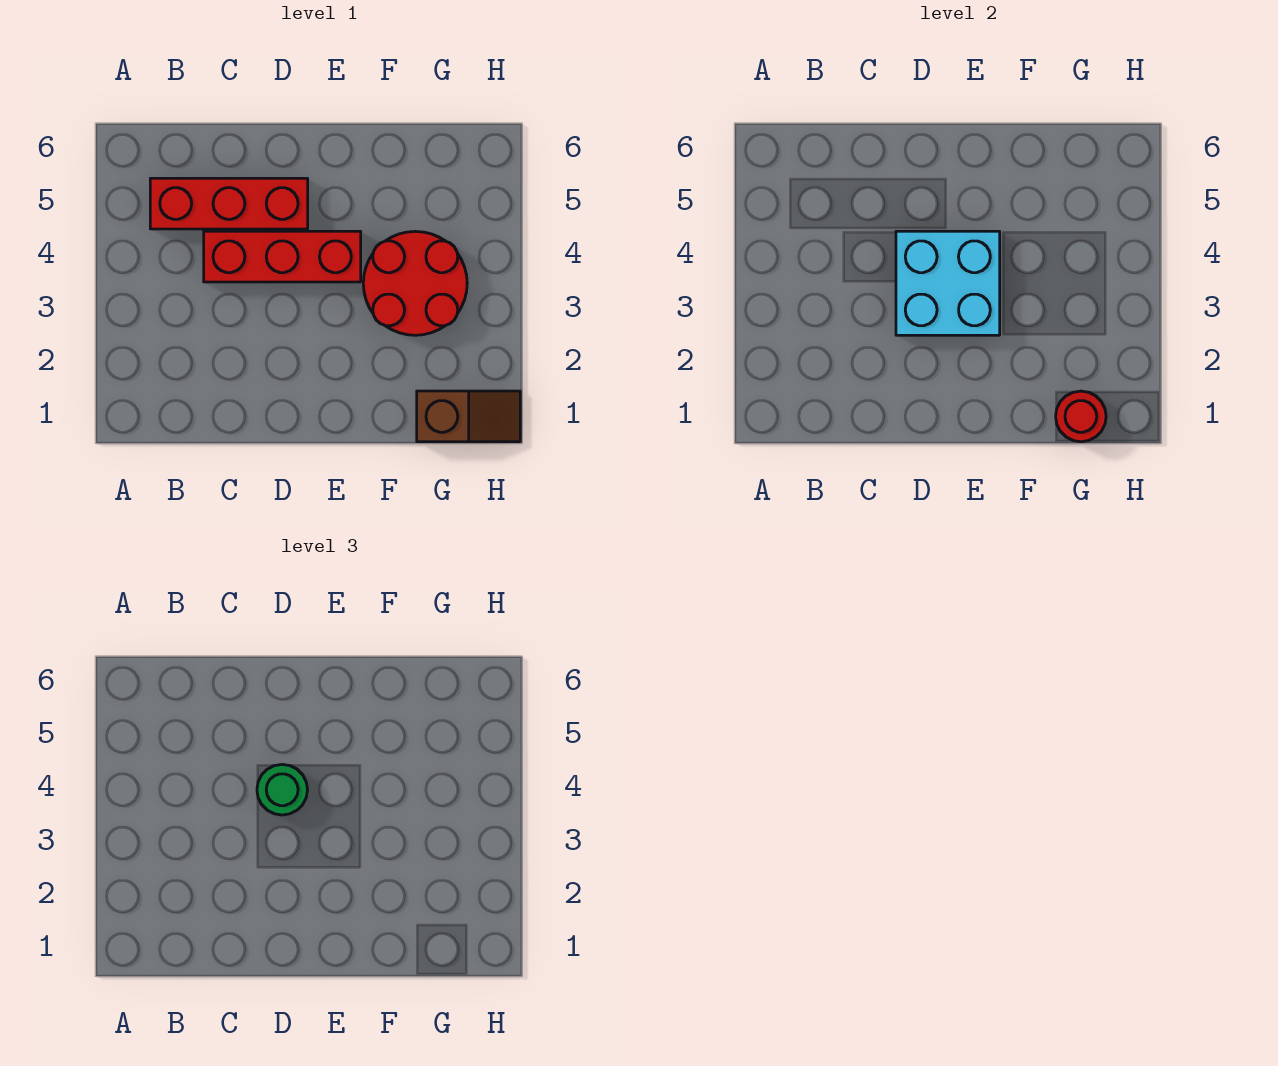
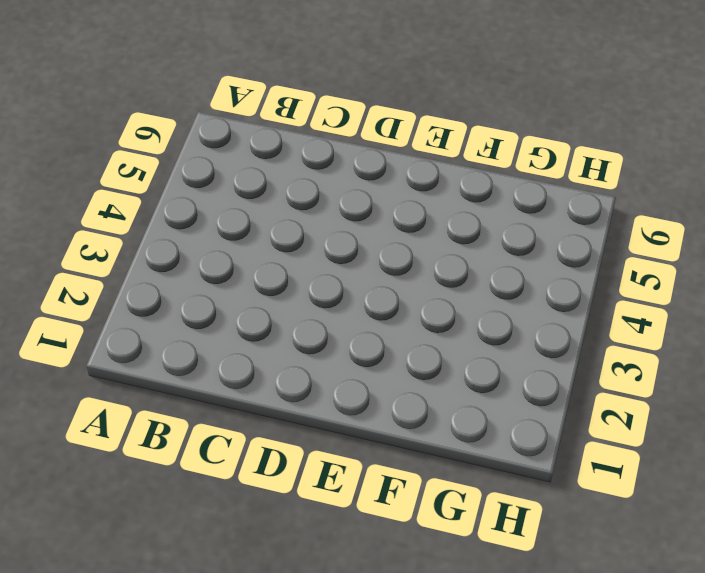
none -> red 1x3 brick [150,178,308,229]
none -> red 1x3 brick [204,231,361,282]

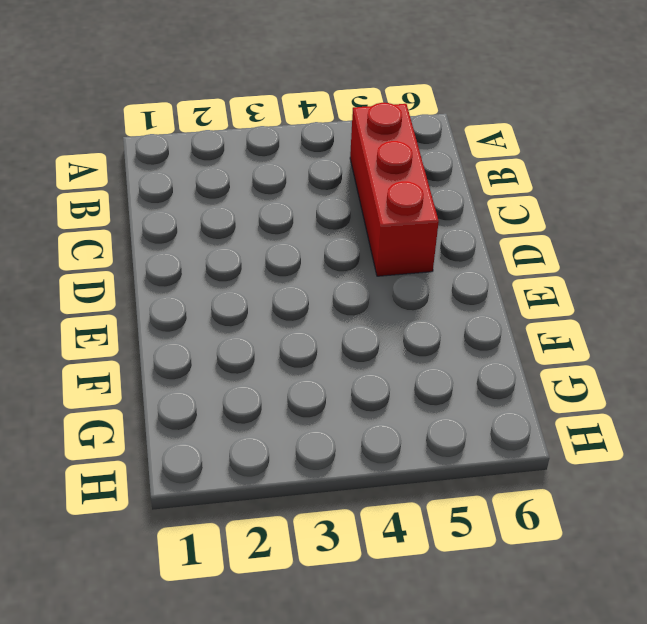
none -> red 1x3 brick [204,231,361,282]
none -> red 2x2 round brick [363,231,467,335]

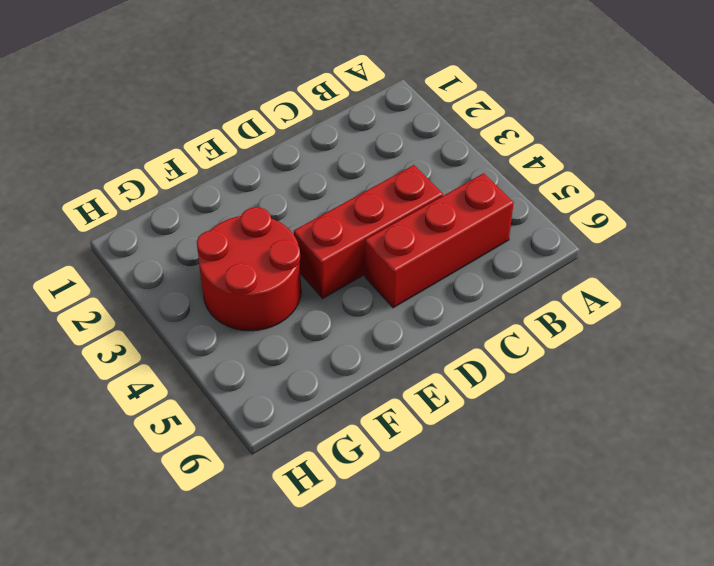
none -> brown 1x2 slope [417,391,520,442]
none -> cyan 2x2 brick [896,231,1000,335]

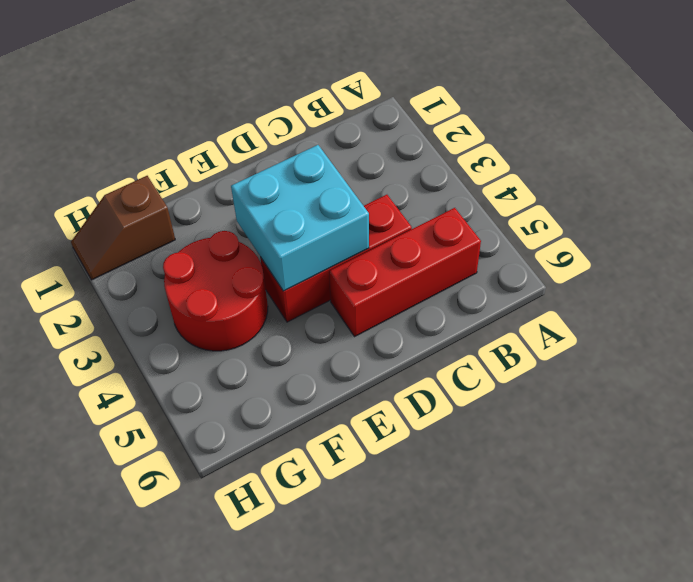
none -> red 1x1 round brick [1056,391,1106,442]
none -> green 1x1 round brick [257,764,308,815]

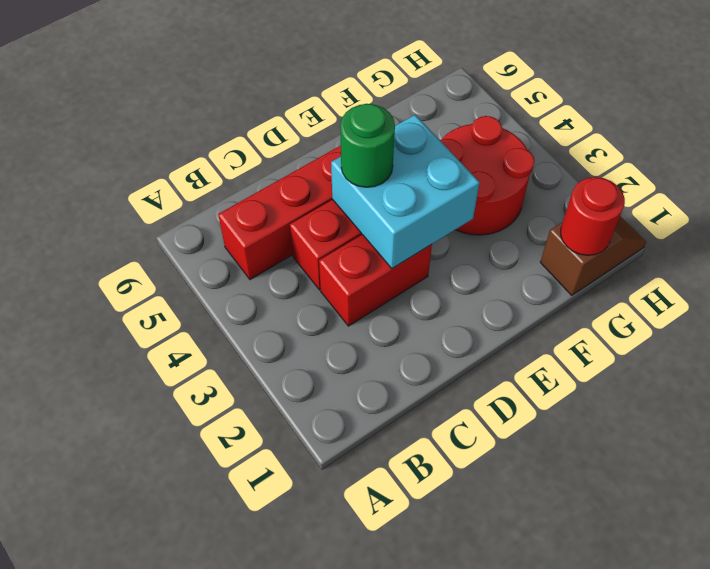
red 1x2 brick [319,235,432,326] -> none

